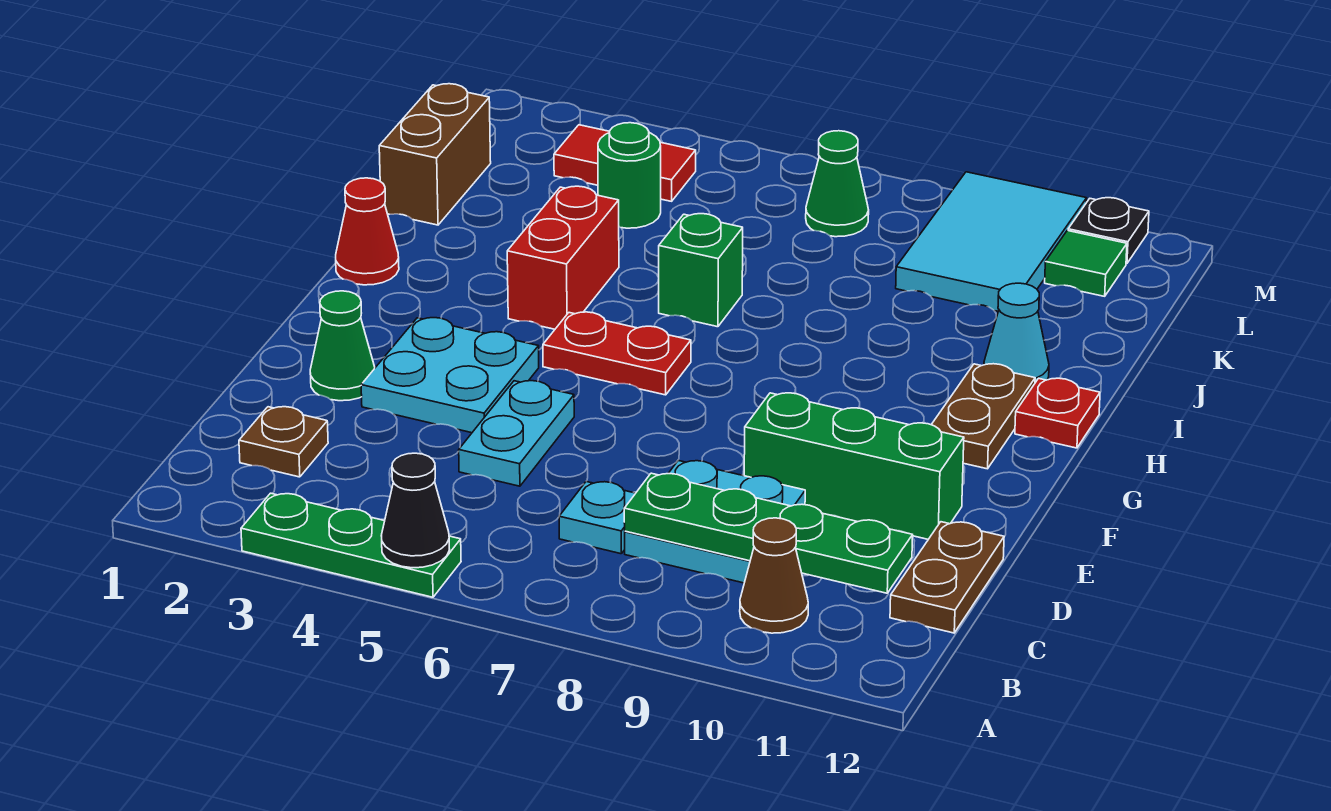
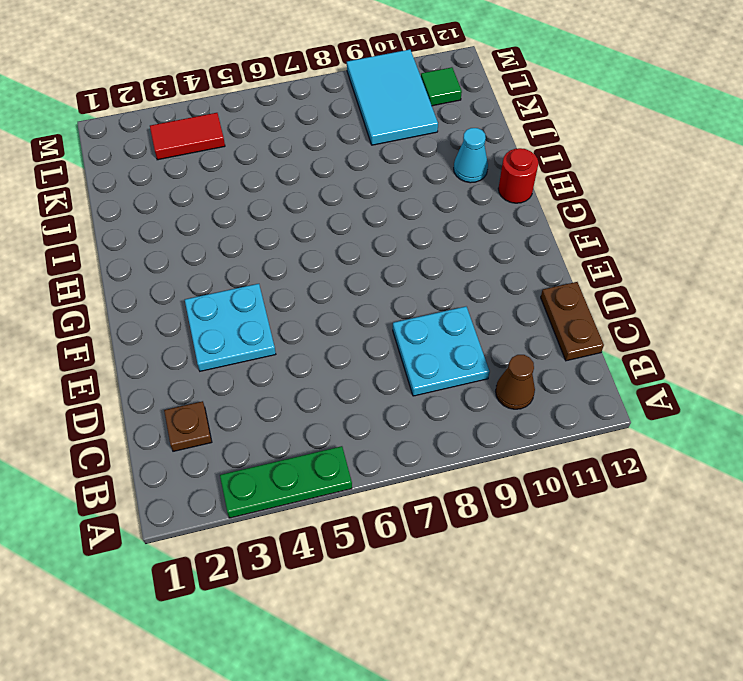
red 1x1 round brick [498,148,538,203] -> red 1x1 plate [1015,378,1100,448]
none -> cyan 1x1 plate [559,482,636,554]
none -> cyan 1x2 plate [459,381,574,486]
none -> green 1x1 cone [310,291,375,401]

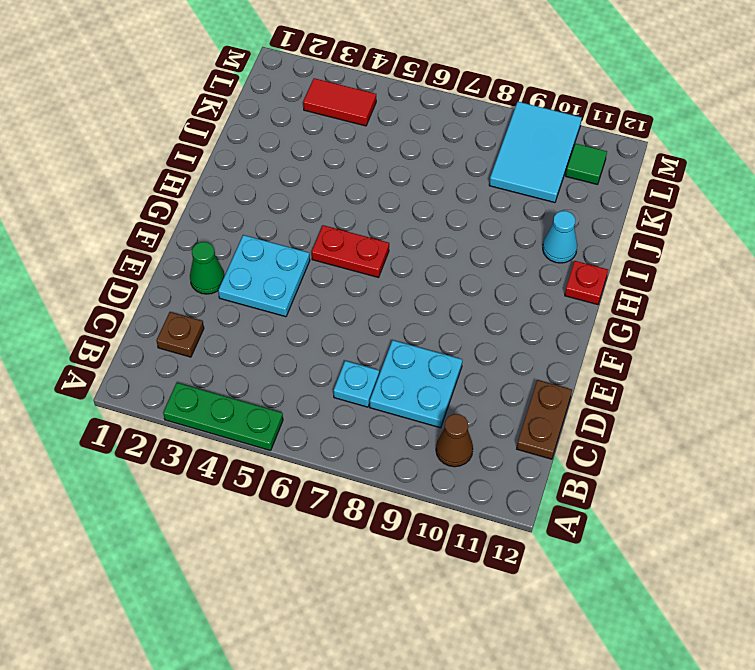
none -> cyan 1x2 plate [459,381,574,486]
none -> green 1x3 brick [744,393,964,539]
none -> brown 1x2 plate [931,364,1035,469]

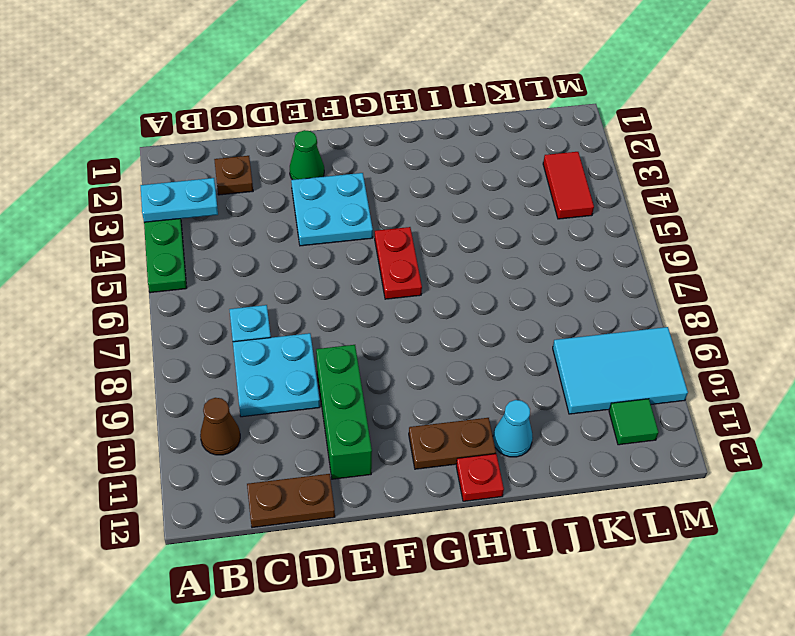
cyan 1x2 plate [140,178,218,222] -> cyan 1x2 plate moved to [459,381,574,486]
none -> red 1x1 cone [336,178,399,285]
none -> red 1x2 brick [507,186,619,329]
none -> green 1x1 brick [659,214,743,327]

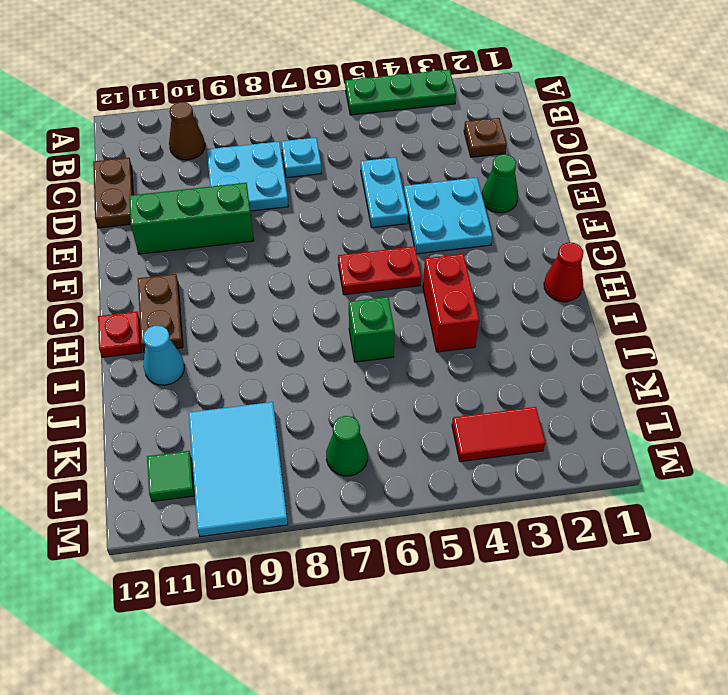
none -> brown 1x2 brick [379,84,491,225]
none -> green 1x1 round brick [598,123,661,228]
none -> black 1x1 plate [1068,198,1149,264]

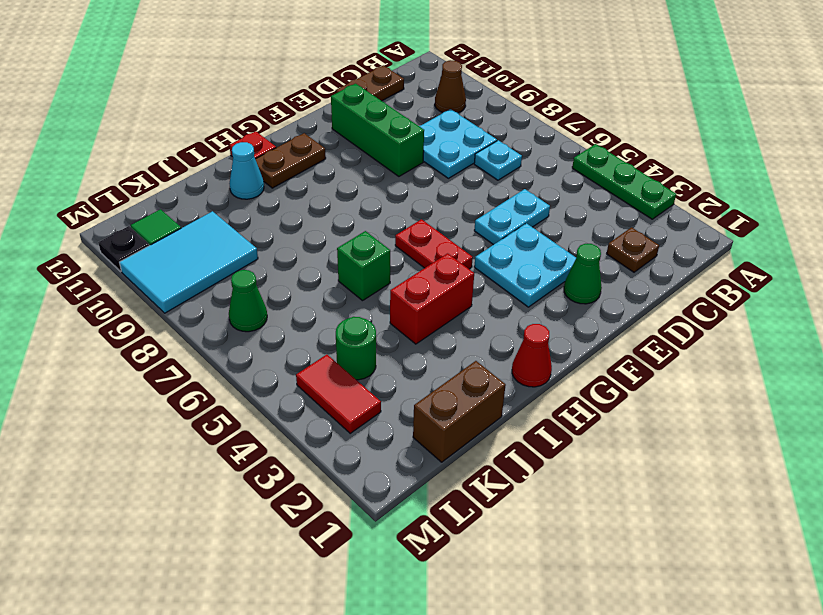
none -> black 1x1 cone [381,453,450,568]
none -> green 1x4 plate [624,473,913,593]

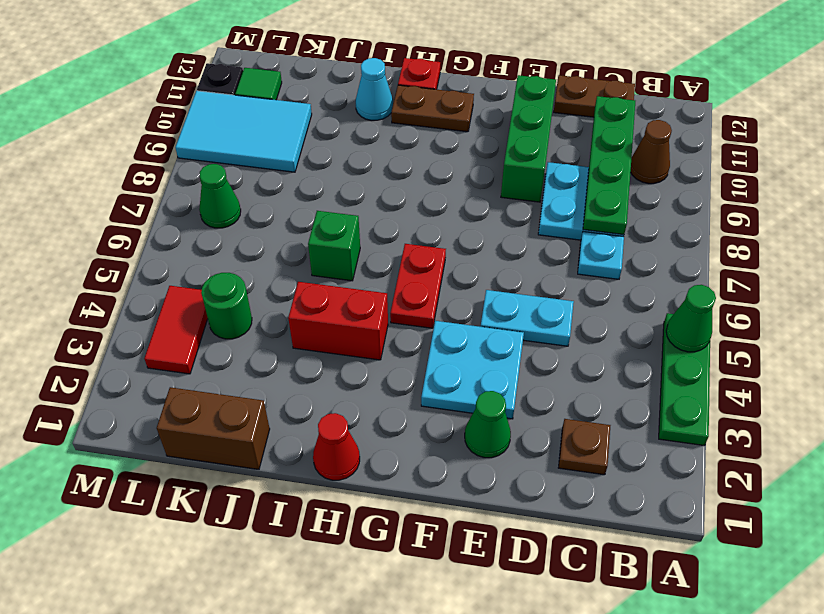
green 1x1 cone [666,285,716,352] -> black 1x1 cone [381,453,450,568]

